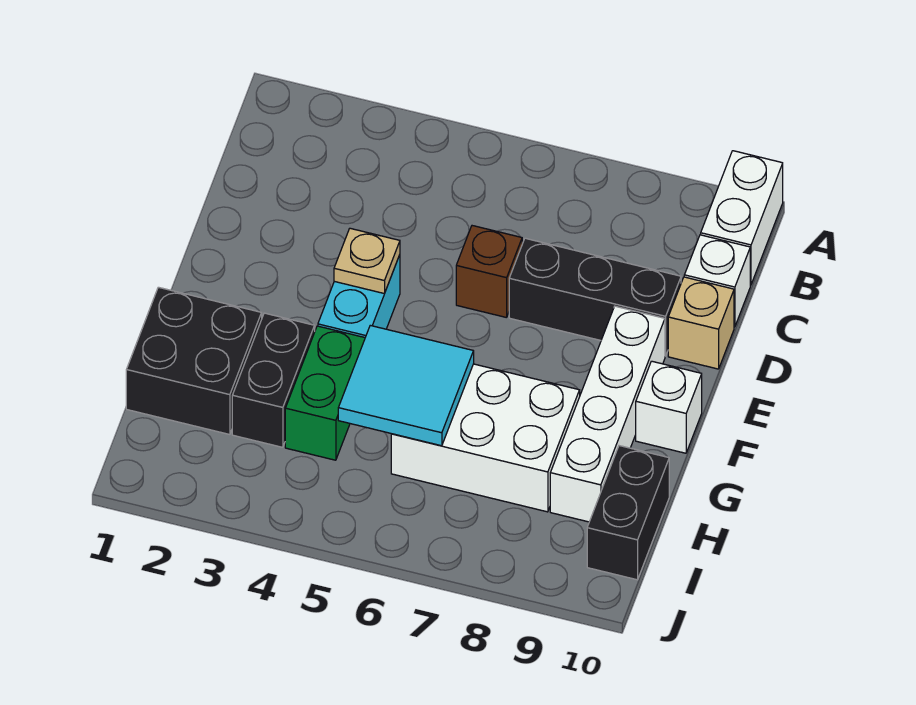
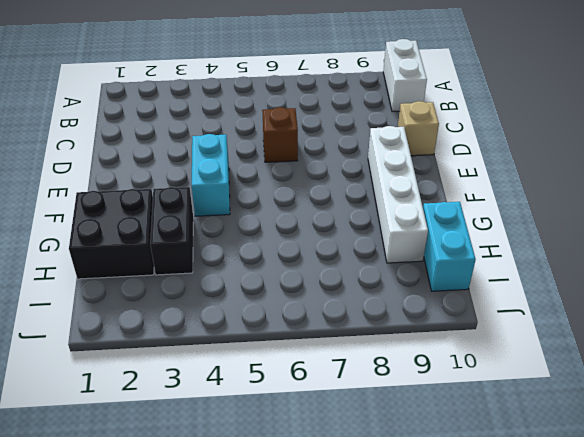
cyan 1x2 brick [423,202,476,291] -> black 1x2 brick [587,446,669,580]
none -> white 1x1 brick [684,235,750,327]
none -> black 1x3 brick [509,238,681,356]
none -> white 1x1 brick [636,361,702,453]

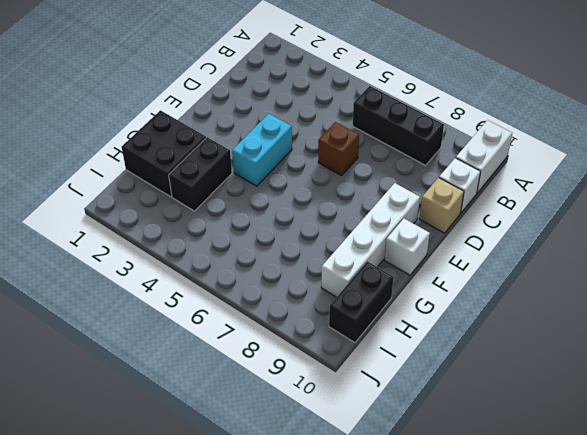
black 1x3 brick [353,86,444,165] -> black 1x3 brick moved to [509,238,681,356]
none -> green 1x2 brick [285,326,365,460]
none -> white 2x3 brick [391,364,580,512]
none -> tan 1x1 plate [334,228,400,294]

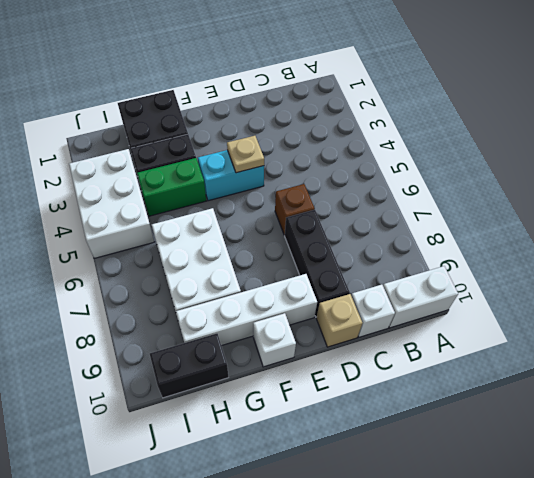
white 2x3 brick [69,149,154,258] -> none
none -> cyan 2x2 tile [338,325,474,446]

